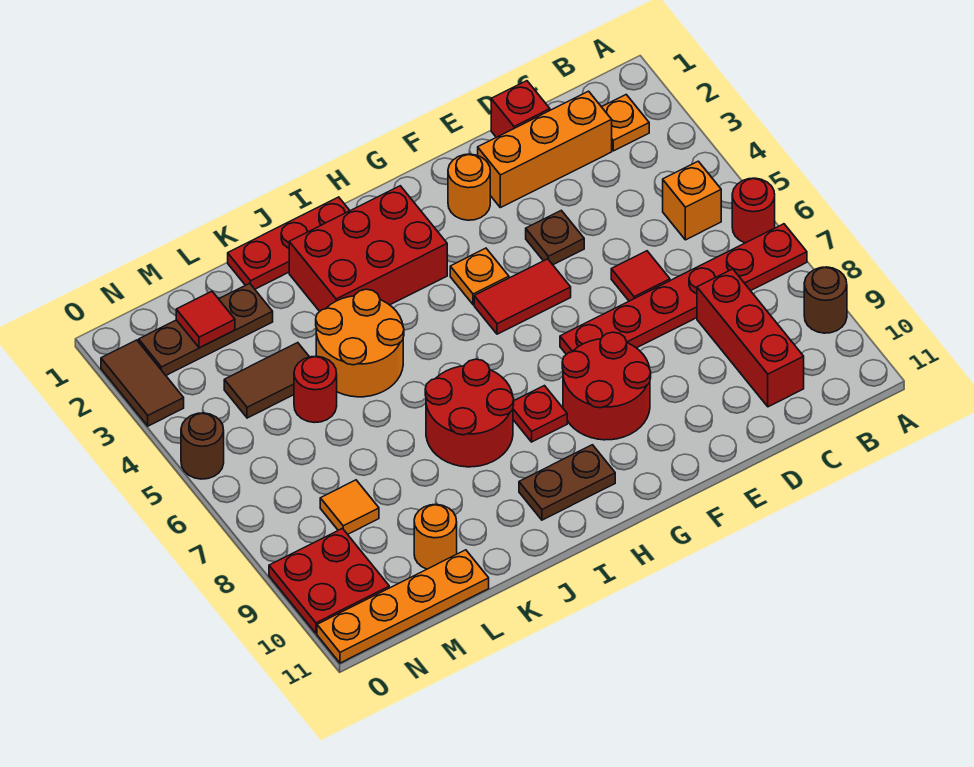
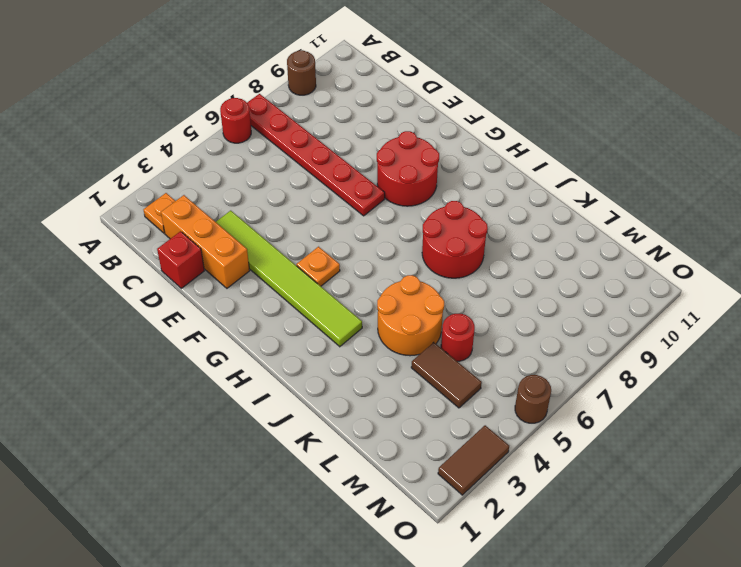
lime 1x6 tile [216,211,362,347] -> red 2x3 brick [289,186,447,311]
none -> orange 1x1 brick [663,161,721,240]
none -> red 1x3 brick [697,269,804,407]
none -> red 1x1 tile [611,251,670,301]
none -> brown 1x1 plate [526,210,584,265]

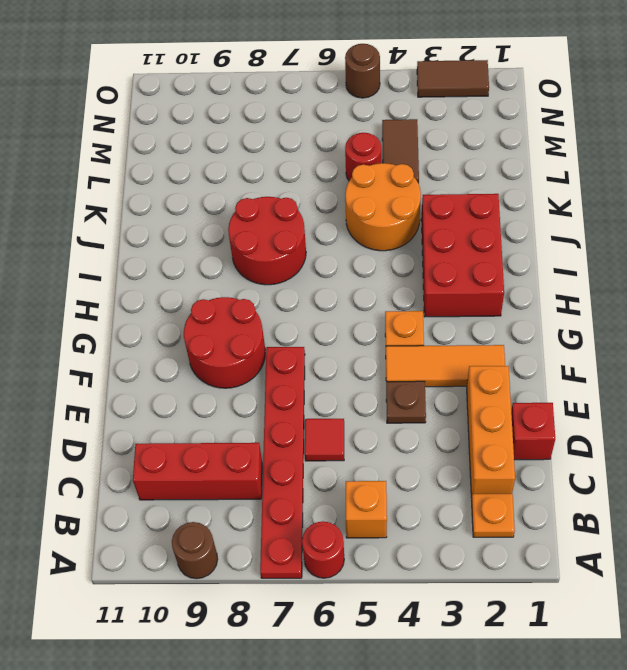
orange 1x3 tile [386,345,505,387] -> orange 1x1 round brick [448,154,490,220]
none -> red 1x2 tile [474,259,571,334]
none -> red 1x1 plate [513,386,567,442]
none -> brown 1x2 plate [519,445,615,520]
none -> red 1x3 plate [228,197,350,289]

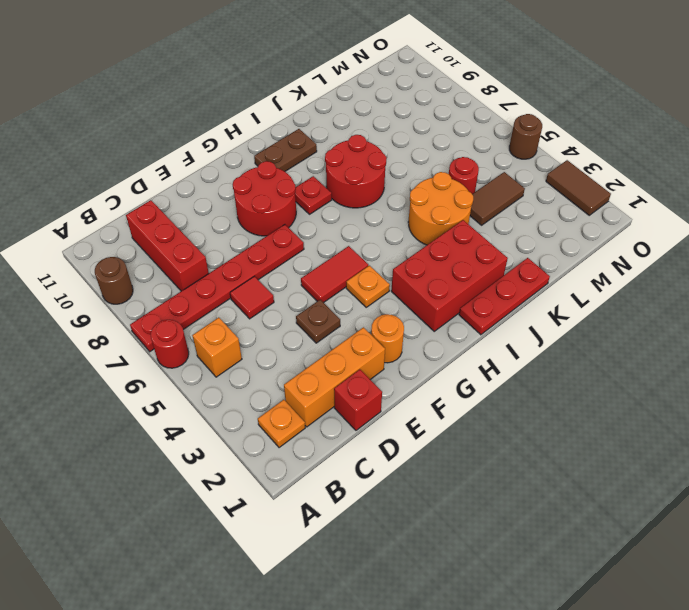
none -> brown 1x3 plate [139,283,273,375]
none -> orange 1x1 round brick [414,504,457,569]
none -> orange 1x4 plate [317,550,489,663]
none -> orange 1x1 tile [320,480,379,534]

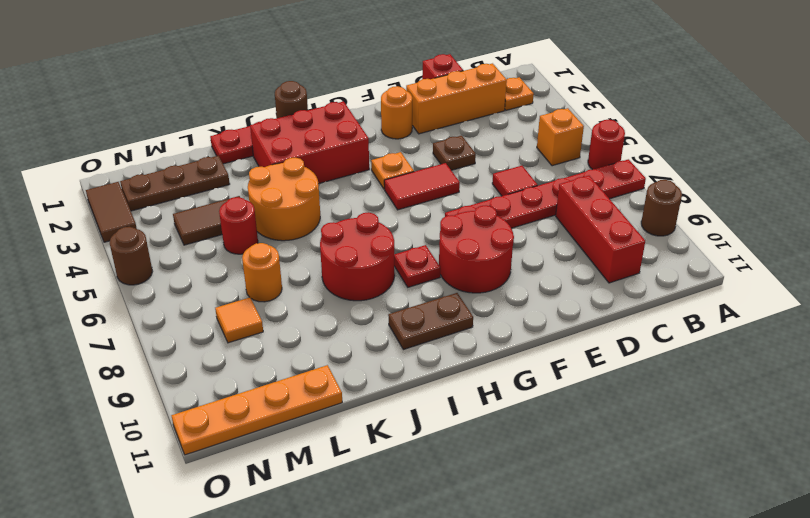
brown 1x1 round brick [275,81,308,118] -> none
orange 1x1 round brick [242,243,282,302] -> orange 1x1 round brick moved to [414,504,457,569]
none -> red 2x2 plate [269,528,389,633]
none -> red 1x1 tile [176,291,235,348]

